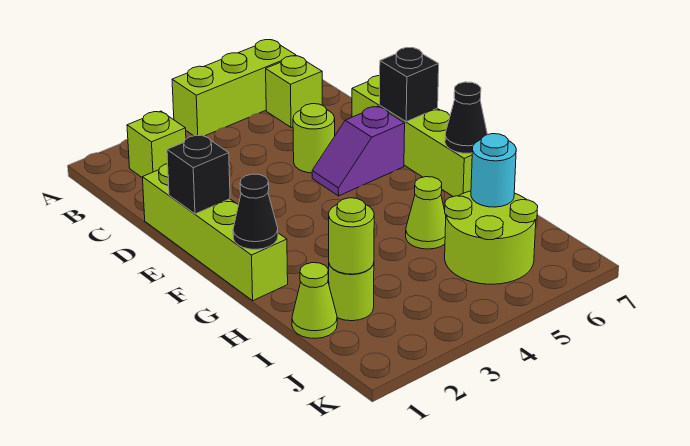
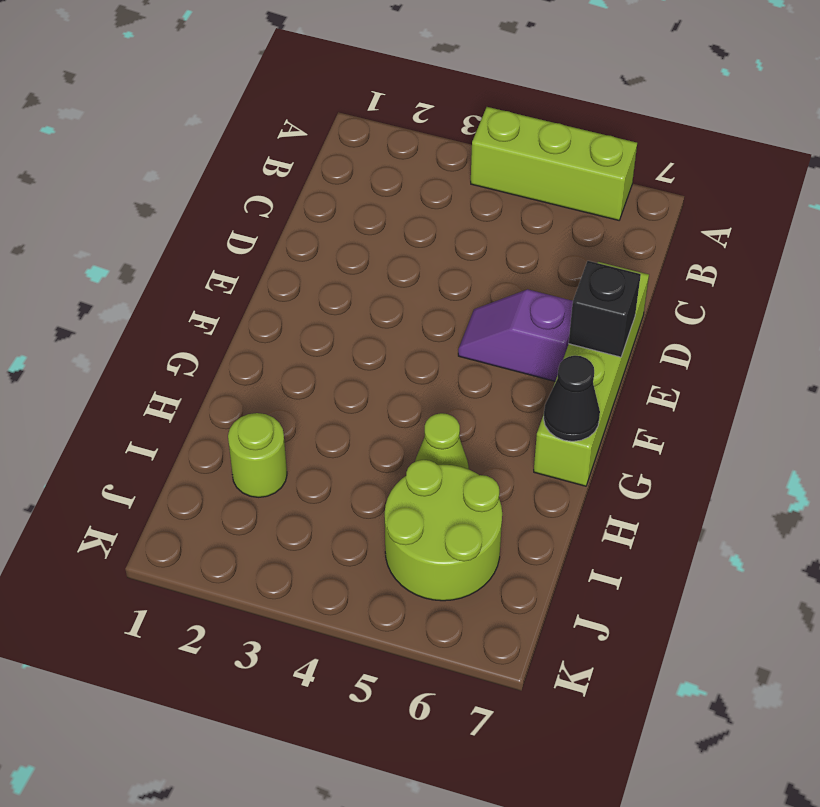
none -> lime 1x1 brick [127,111,186,178]
none -> lime 1x1 brick [266,56,322,127]
none -> lime 1x4 brick [143,164,288,301]

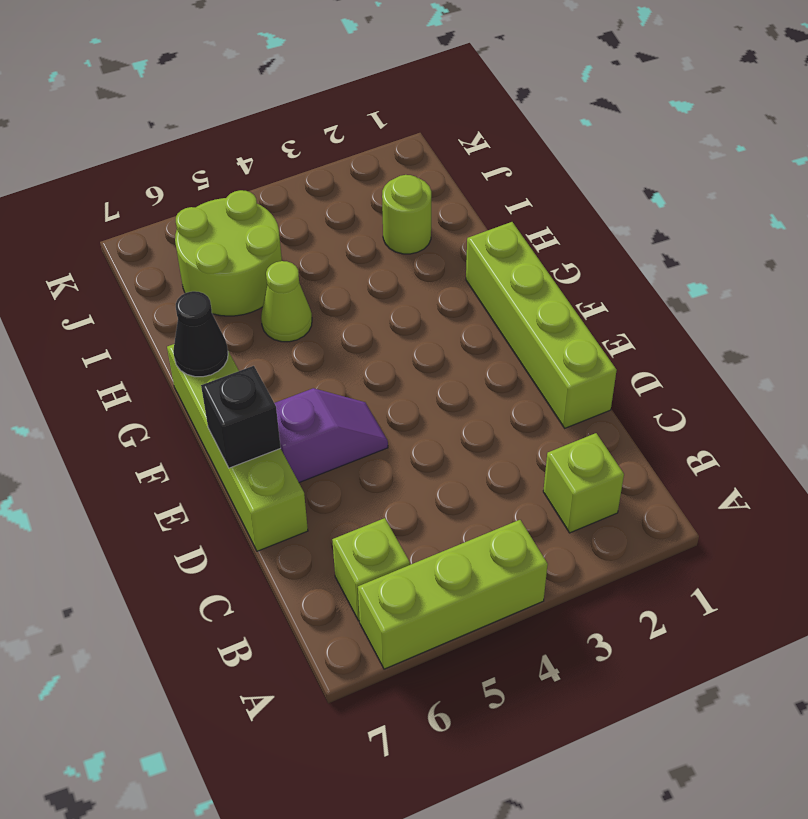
none -> lime 1x1 round brick [293,104,335,173]
none -> lime 1x1 cone [292,263,337,339]
none -> black 1x1 brick [167,135,230,214]

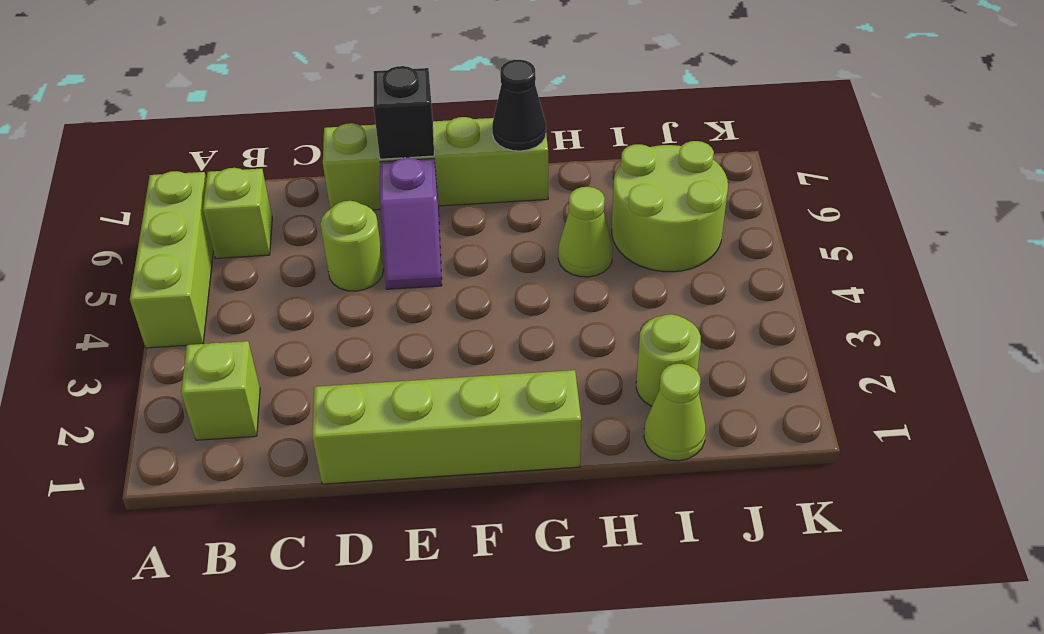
none -> black 1x1 brick [167,135,230,214]
none -> black 1x1 cone [233,174,278,249]
none -> lime 1x1 round brick [329,198,374,274]

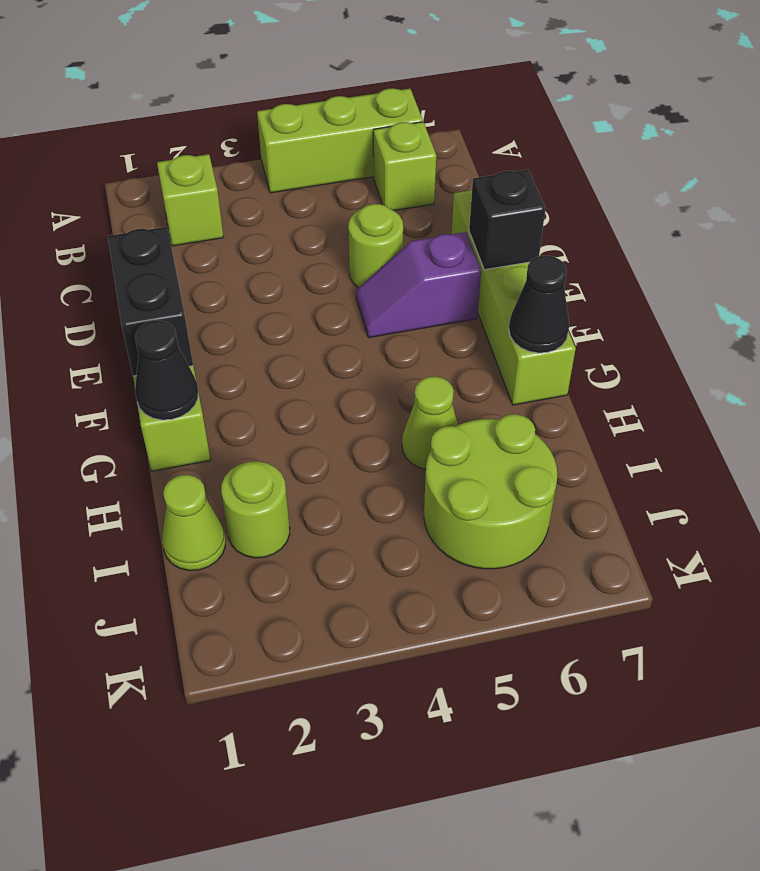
black 1x2 brick [108,227,193,376] -> black 1x1 brick [167,135,230,214]
none -> lime 1x1 round brick [329,198,374,274]
none -> cyan 1x1 round brick [471,134,516,207]

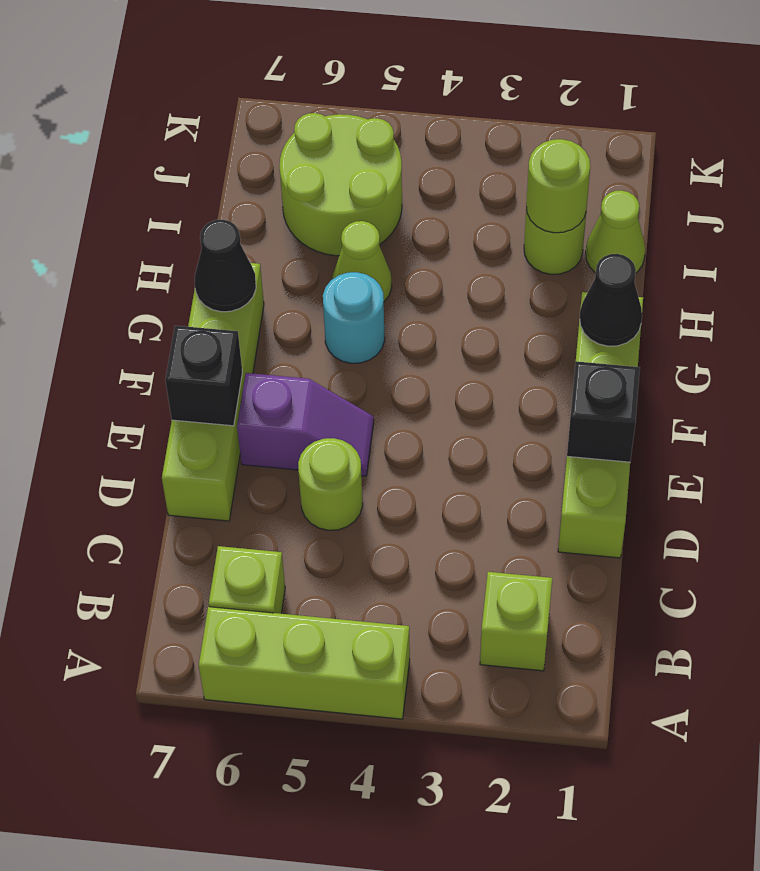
cyan 1x1 round brick [323,272,385,363] -> cyan 1x1 round brick moved to [471,134,516,207]

